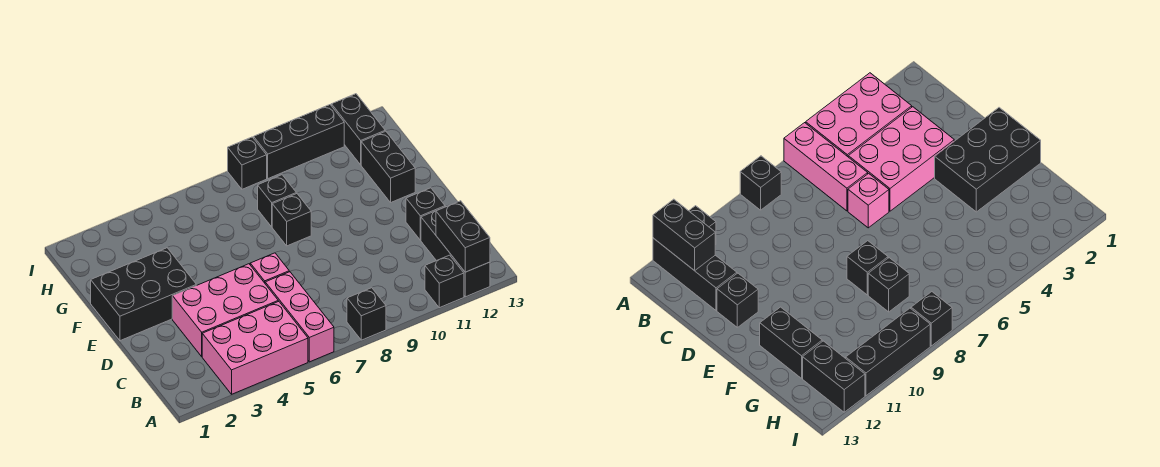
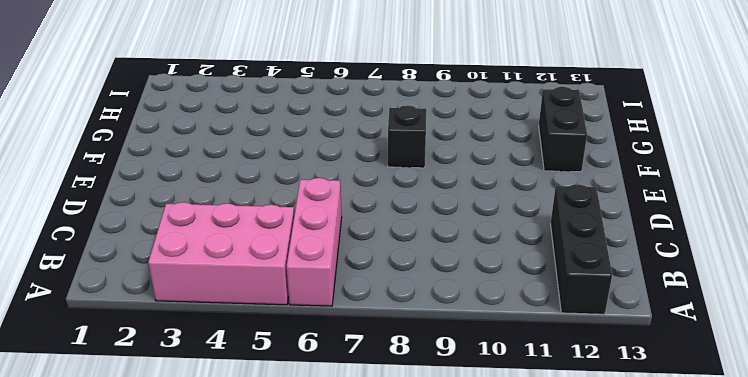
none -> black 1x1 brick [347,288,386,340]
none -> black 1x1 brick [425,255,464,308]
none -> pink 2x3 brick [172,264,278,356]

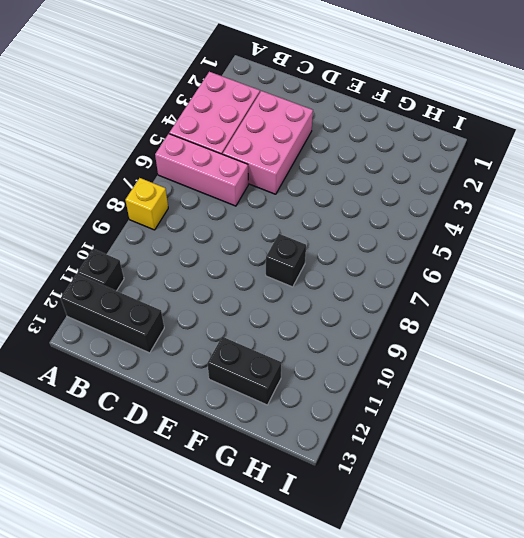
yellow 1x1 brick [125,178,168,230] -> black 1x1 brick [347,288,386,340]
none -> pink 1x1 brick [250,253,289,283]
none -> black 1x1 brick [406,188,445,240]
none -> black 2x3 brick [91,248,196,341]

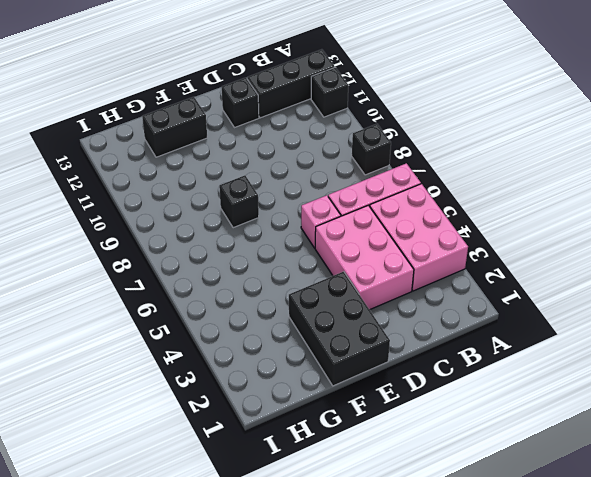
none -> black 1x1 brick [258,175,296,227]
none -> black 1x2 brick [331,94,385,165]
none -> black 1x1 brick [228,137,267,189]

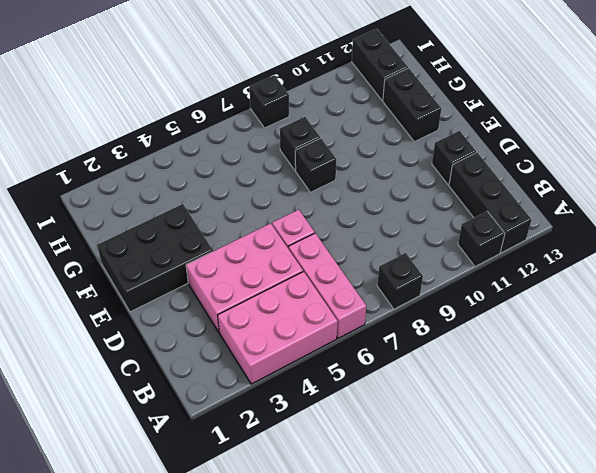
none -> black 1x3 brick [254,105,344,178]
none -> black 1x2 brick [436,201,490,272]

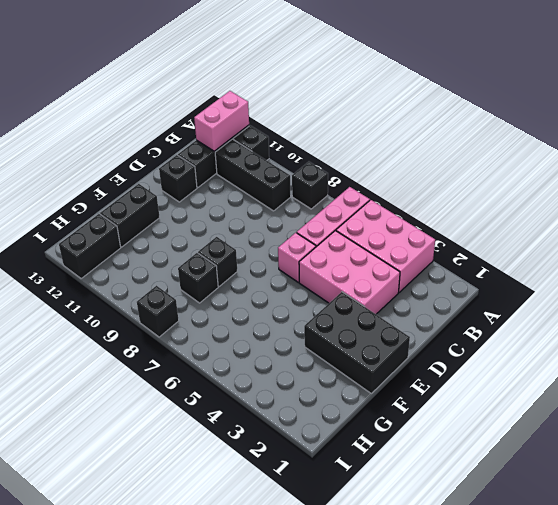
pink 1x2 brick [194,91,249,151] -> black 1x2 brick [436,201,490,272]
black 1x3 brick [215,139,291,211] -> black 1x3 brick moved to [254,105,344,178]

